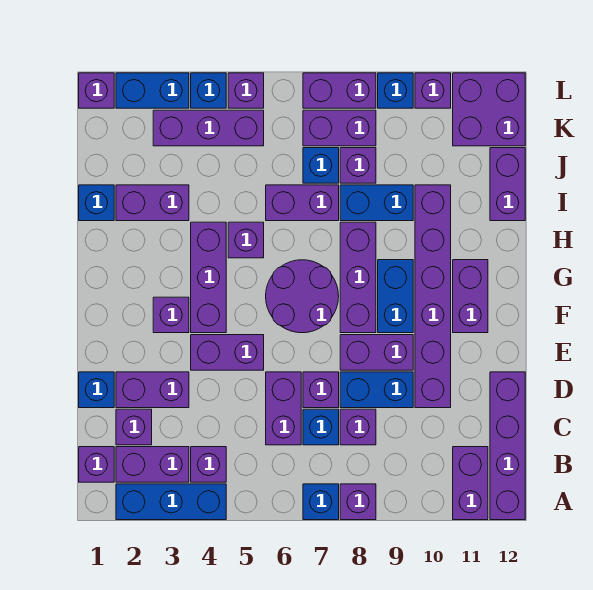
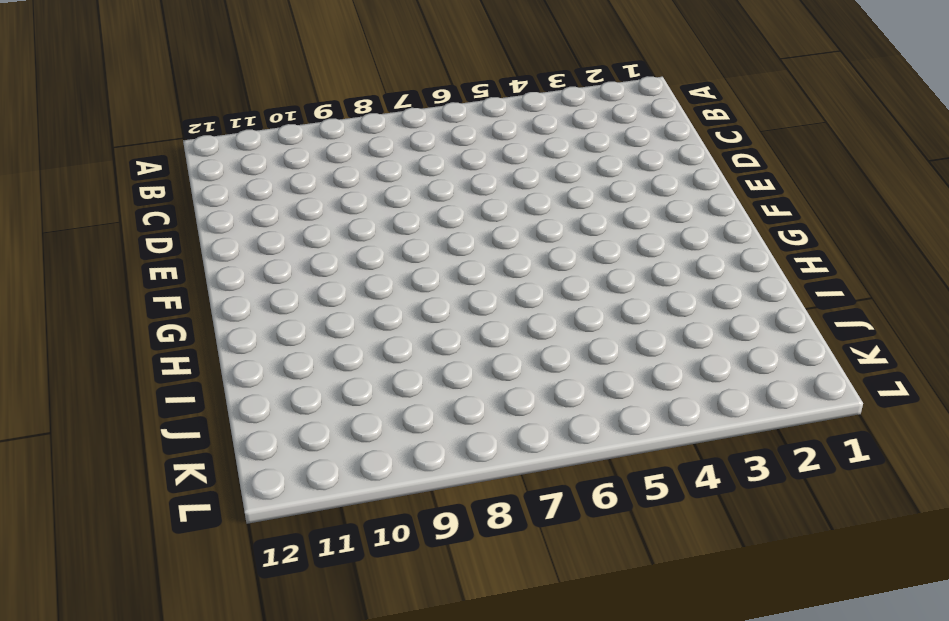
none -> blue 1x3 brick [116,484,226,520]
none -> blue 1x1 brick [303,484,339,520]
none -> purple 1x1 brick [340,484,376,520]
none -> purple 1x2 brick [453,447,488,520]

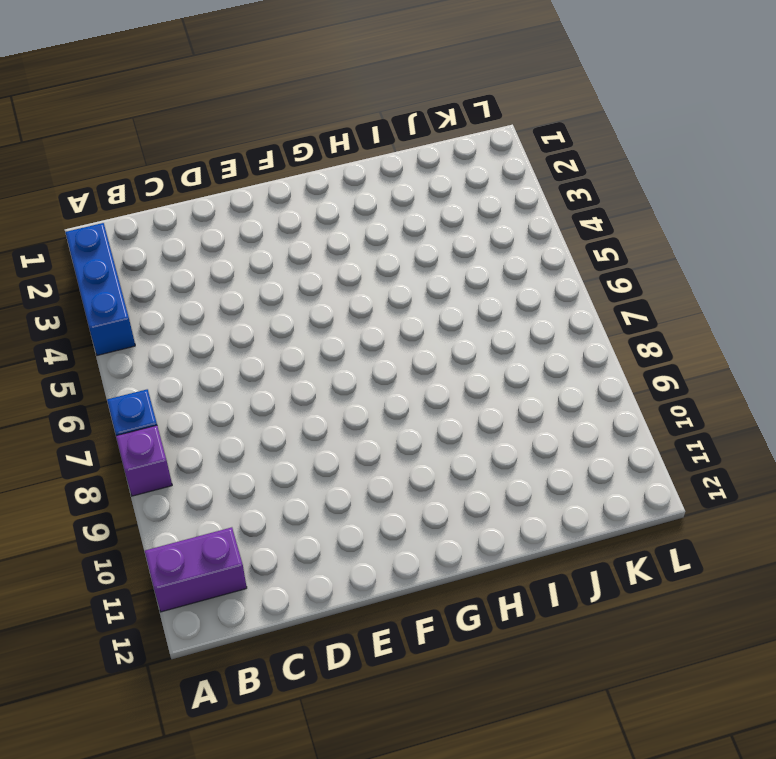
none -> purple 1x4 brick [490,372,525,520]
none -> purple 1x1 brick [79,447,114,482]
none -> purple 1x2 brick [116,447,189,482]
none -> purple 1x1 brick [191,447,226,482]

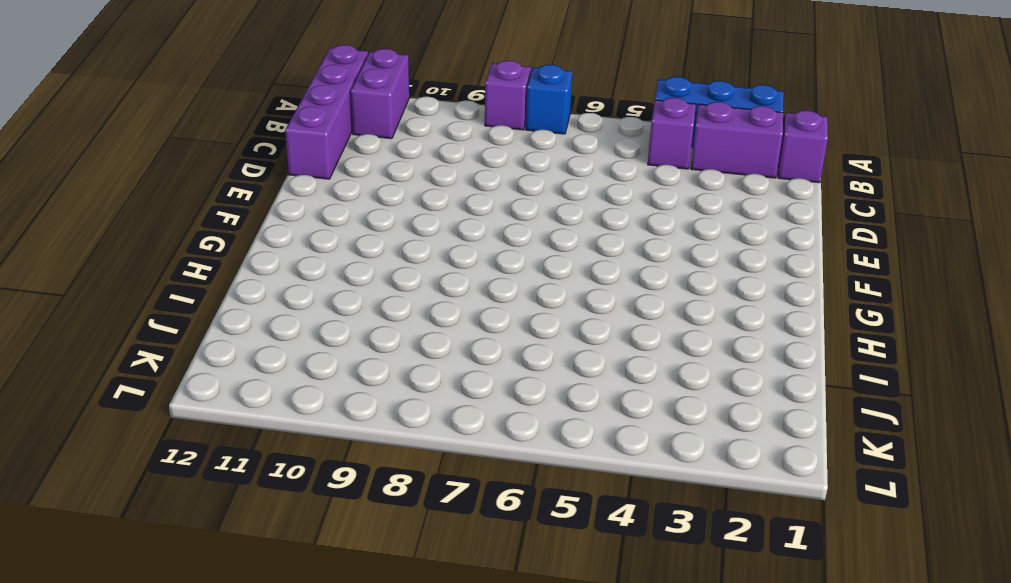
none -> purple 1x1 brick [116,409,152,445]
none -> purple 1x2 brick [266,372,301,445]
none -> blue 1x1 brick [303,409,339,445]
none -> purple 1x1 brick [340,409,376,445]

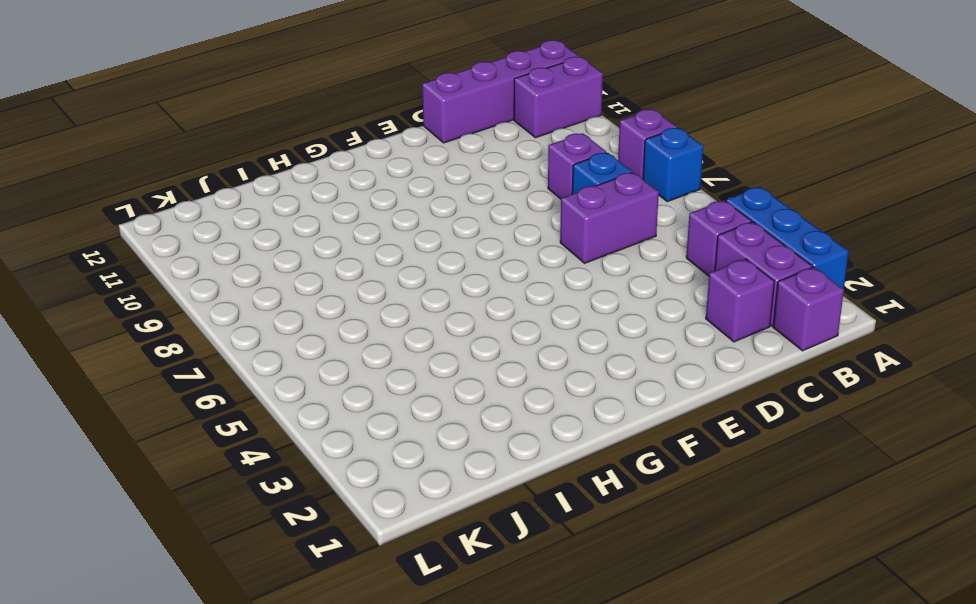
none -> blue 1x1 brick [79,372,114,408]
none -> purple 1x2 brick [116,372,189,408]
none -> purple 1x1 brick [303,372,339,408]
none -> blue 1x2 brick [340,372,413,408]

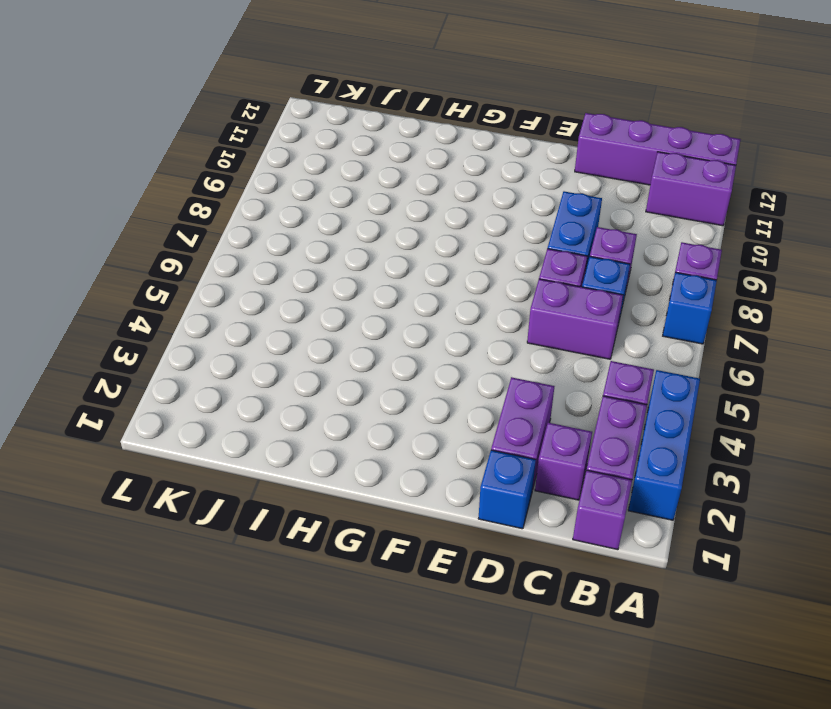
none -> purple 1x6 brick [415,185,451,408]
none -> purple 1x2 brick [191,335,264,370]
none -> purple 1x2 brick [340,335,413,370]
none -> purple 1x1 brick [153,297,189,333]

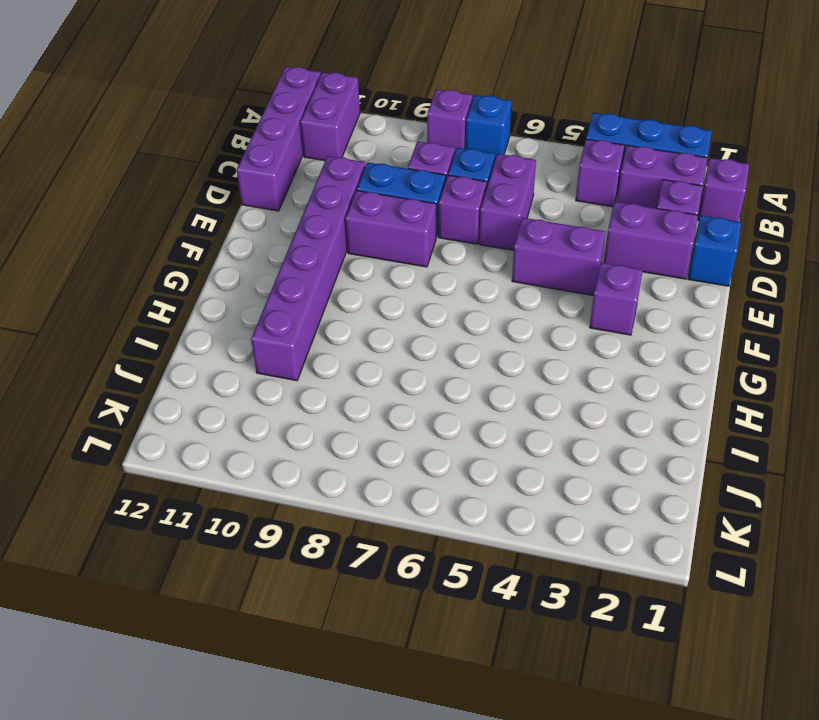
none -> purple 1x3 brick [191,222,226,333]
none -> purple 2x2 round brick [266,260,339,333]
none -> purple 1x3 brick [340,222,376,333]
none -> blue 1x2 brick [378,260,413,333]

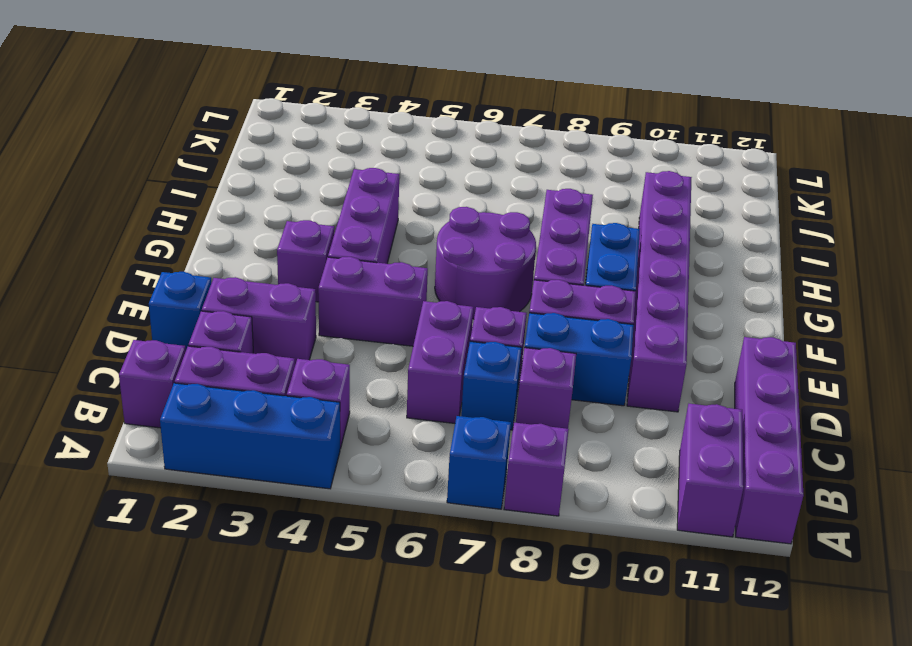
none -> purple 1x2 brick [453,260,488,333]
none -> purple 1x1 brick [228,222,264,258]
none -> blue 1x1 brick [79,185,114,221]
none -> purple 1x2 brick [116,185,189,221]

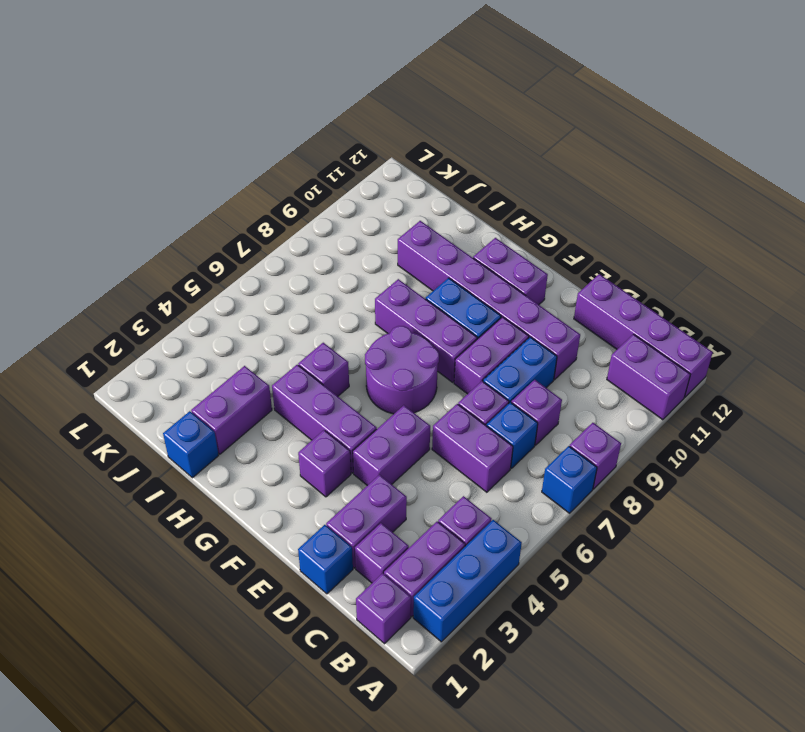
none -> purple 1x2 brick [266,185,339,221]
none -> blue 1x2 brick [340,185,413,221]
none -> purple 1x2 brick [490,148,525,221]
none -> blue 1x1 brick [303,148,339,183]

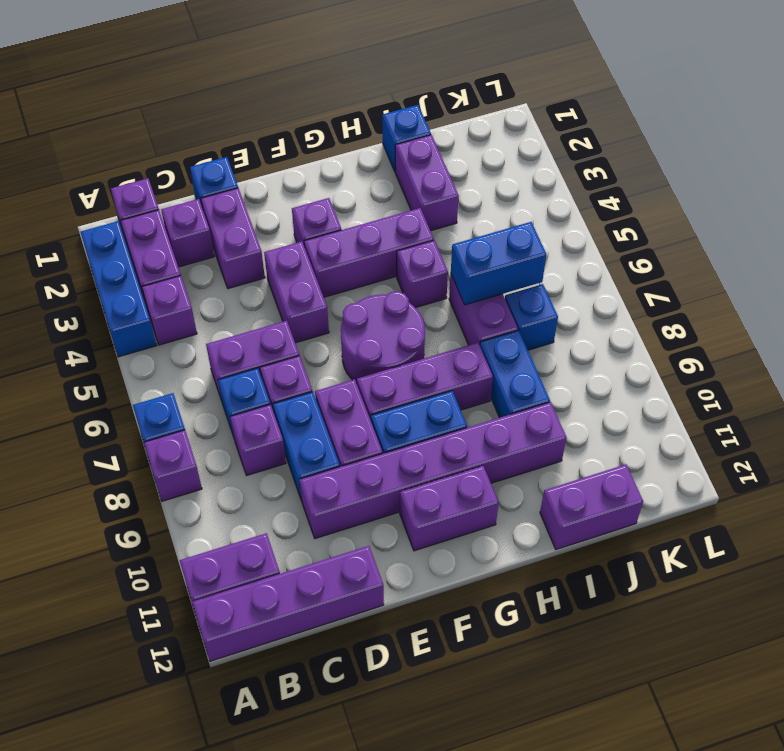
blue 1x2 brick [451,222,546,305] -> blue 1x2 brick turned to [116,73,189,108]
none -> purple 1x1 brick [340,148,376,183]
none -> purple 1x3 brick [153,110,264,146]
none -> purple 1x2 brick [303,110,376,146]
none -> purple 2x2 brick [453,73,525,146]

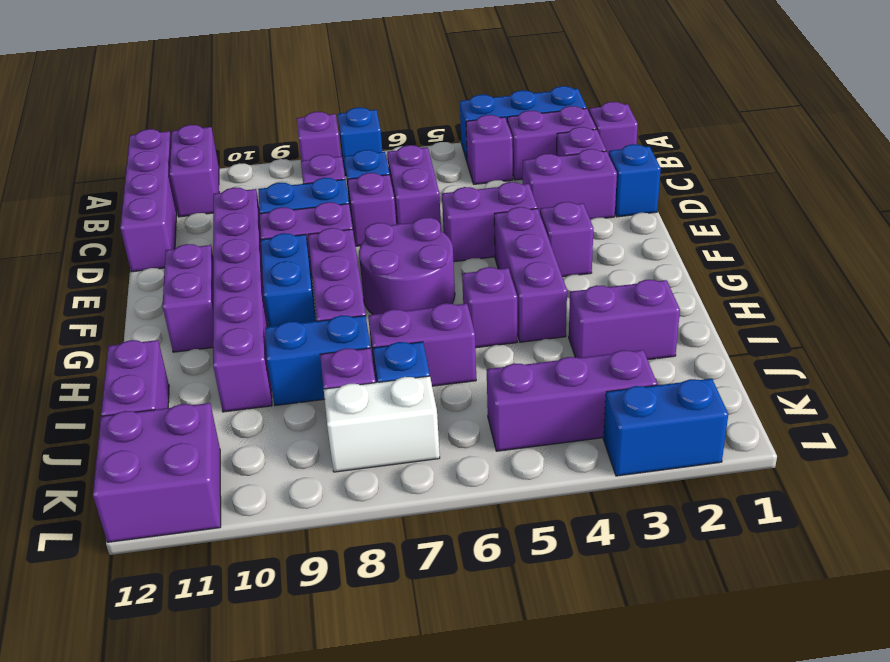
white 1x2 brick [324,376,440,472] -> purple 1x2 brick [303,110,376,146]
none -> blue 1x1 brick [79,185,114,221]
none -> purple 1x1 brick [79,73,114,108]
none -> blue 1x1 brick [191,73,226,108]
none -> purple 1x1 brick [228,73,264,108]

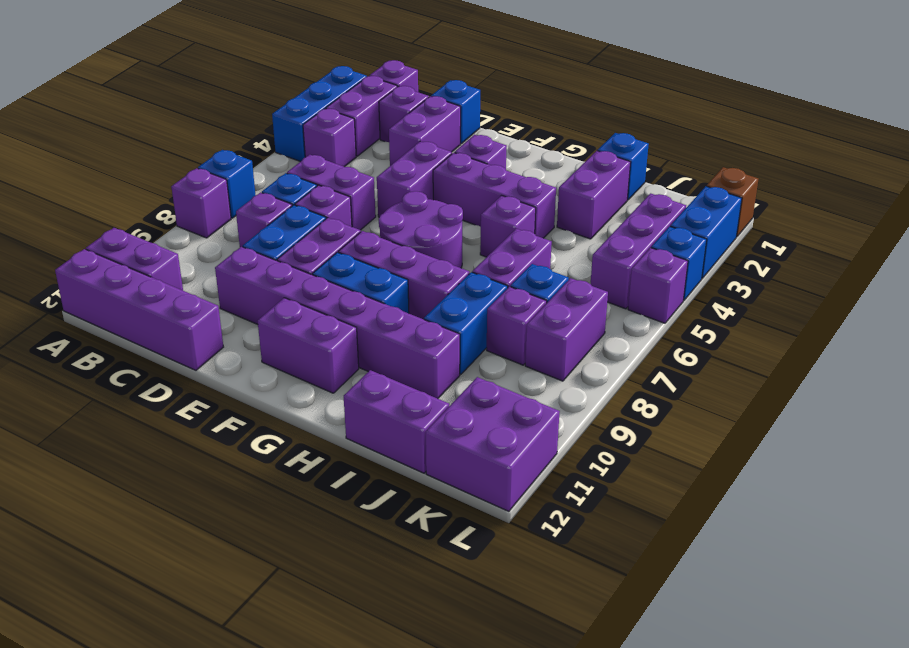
brown 1x1 brick [707,167,758,237] -> purple 1x1 brick [79,73,114,108]
none -> purple 1x2 brick [303,73,376,108]
none -> blue 1x1 brick [378,73,413,108]
none -> purple 1x1 brick [415,73,451,108]

